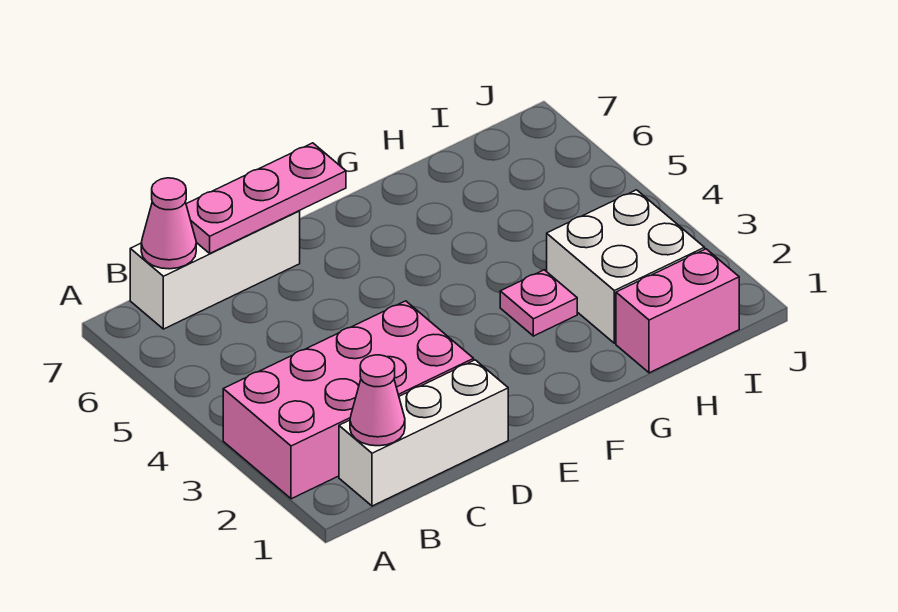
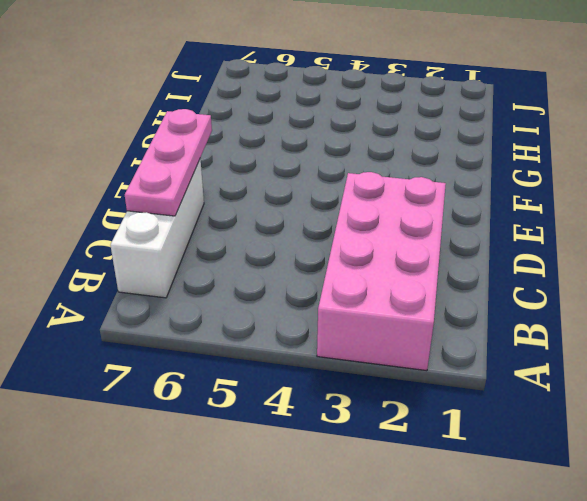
none -> white 1x3 brick [339,360,508,506]
none -> pink 1x1 plate [500,270,577,336]

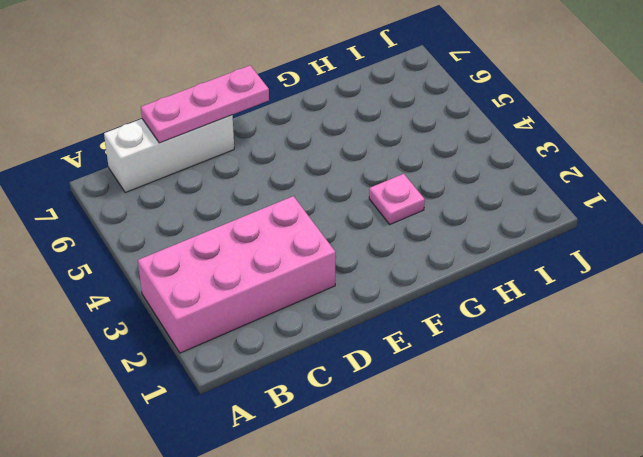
none -> white 1x3 brick [339,360,508,506]
none -> pink 1x2 brick [616,249,739,373]

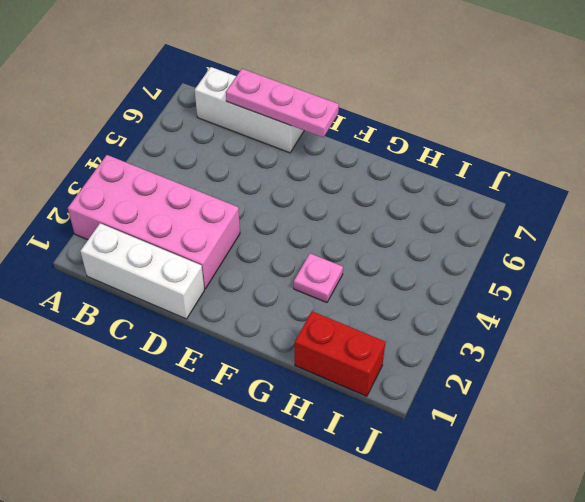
red 1x2 brick [295,311,385,396] -> pink 1x2 brick [616,249,739,373]
none -> white 2x2 brick [547,190,705,343]
none -> pink 1x1 cone [350,355,405,446]

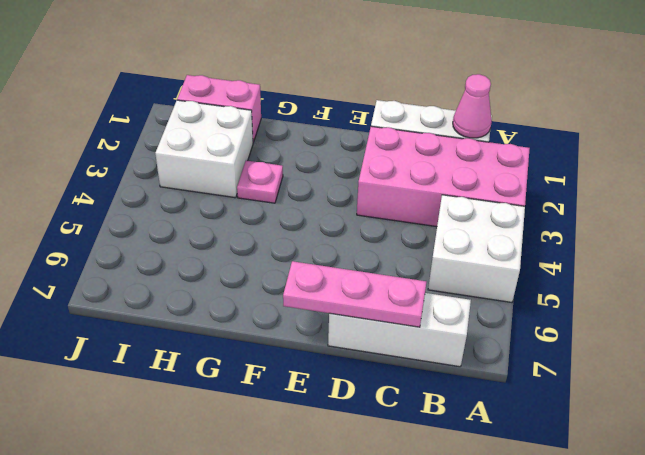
white 2x2 brick [428,195,525,302] -> none
none -> pink 1x1 cone [141,178,196,269]

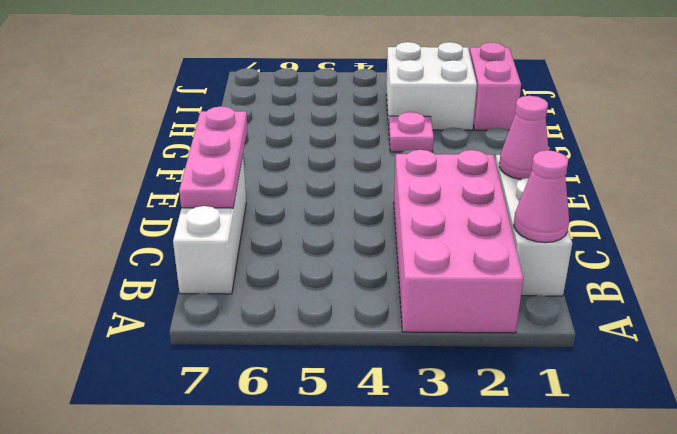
pink 1x1 cone [499,96,549,180] -> pink 1x1 cone moved to [141,178,196,269]

